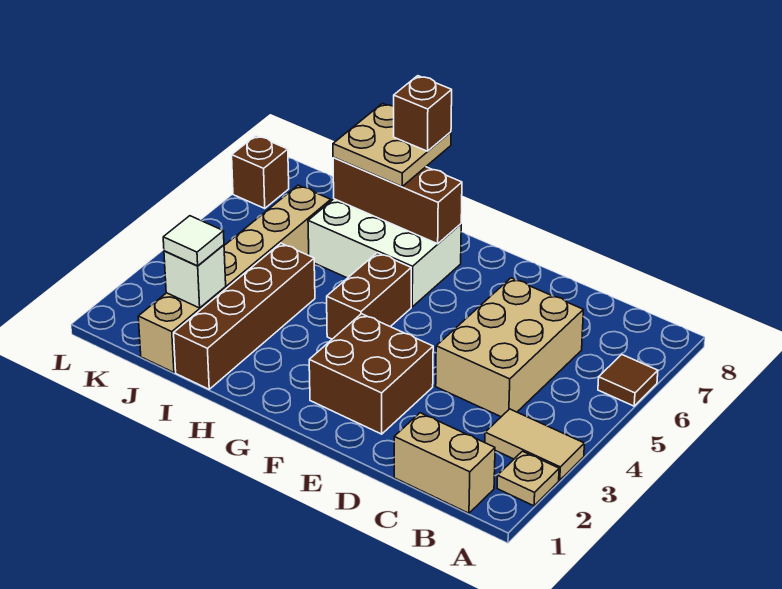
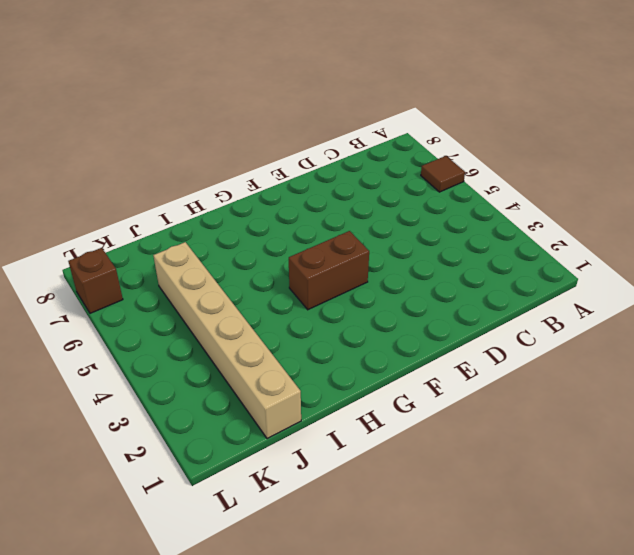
brown 1x2 brick [289,231,369,310] -> brown 1x2 brick turned to [327,253,411,339]
none -> tan 1x1 plate [497,451,559,506]
none -> tan 1x2 tile [485,409,584,480]
none -> tan 1x2 brick [394,413,495,513]

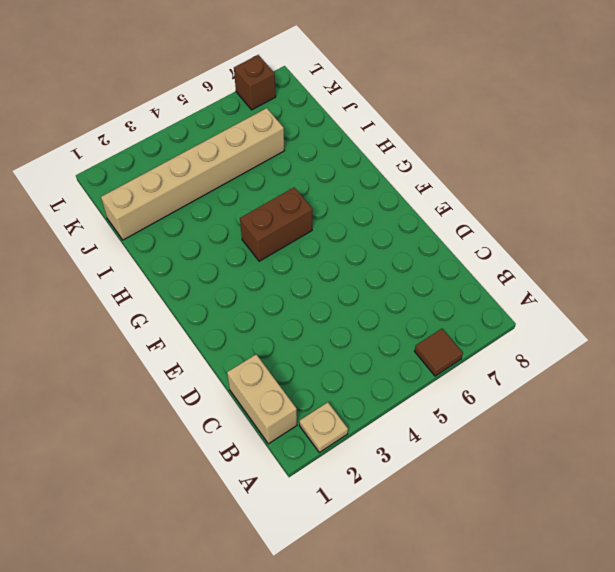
none -> tan 1x2 tile [485,409,584,480]
none -> tan 2x3 brick [436,278,583,417]
none -> brown 2x2 brick [309,314,433,434]

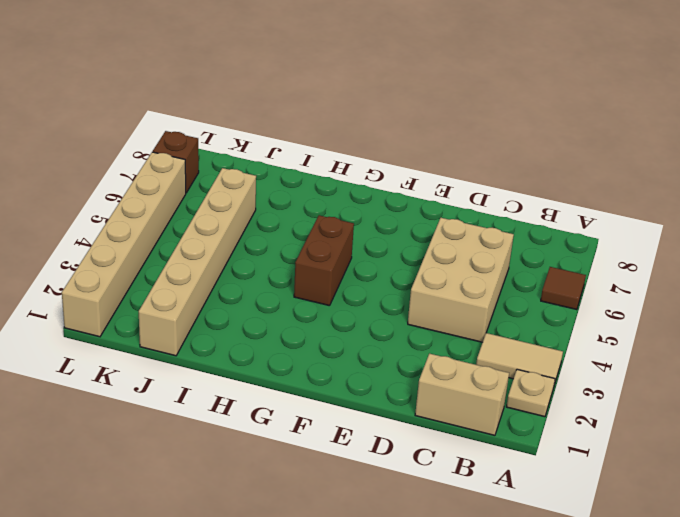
tan 1x6 brick [62,152,186,337] -> none
none -> brown 2x2 brick [309,314,433,434]
none -> white 2x3 brick [308,199,461,307]
none -> brown 1x4 brick [174,243,315,389]

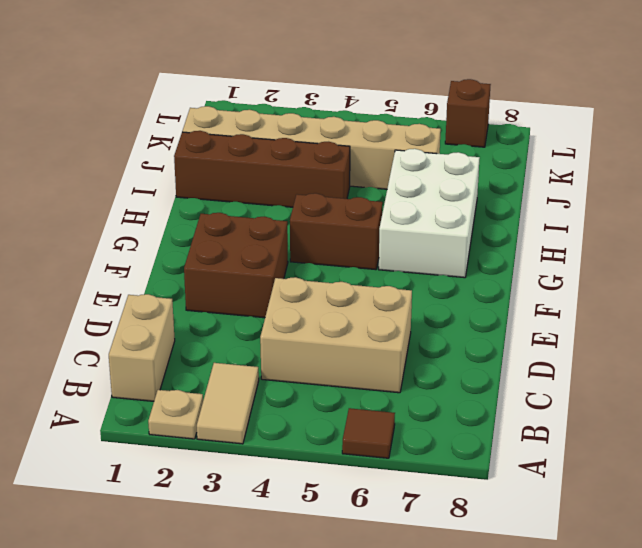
none -> brown 1x3 brick [333,157,462,244]
none -> white 1x1 brick [164,245,226,308]
none -> tan 2x2 plate [333,104,451,186]

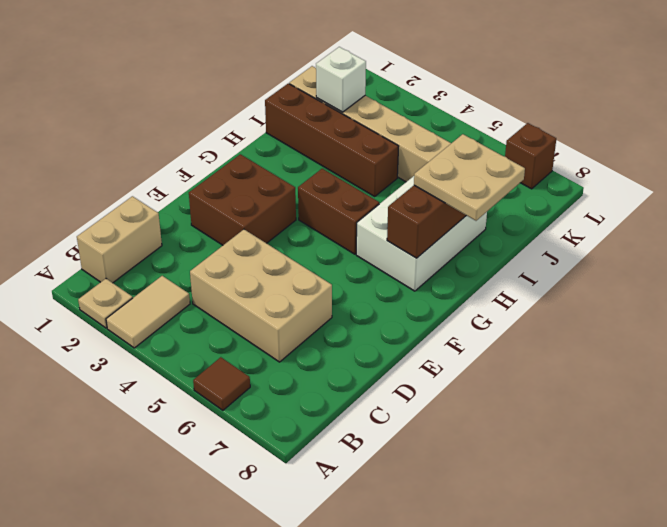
none -> white 1x1 tile [163,216,224,266]
none -> brown 1x1 brick [394,76,452,151]

